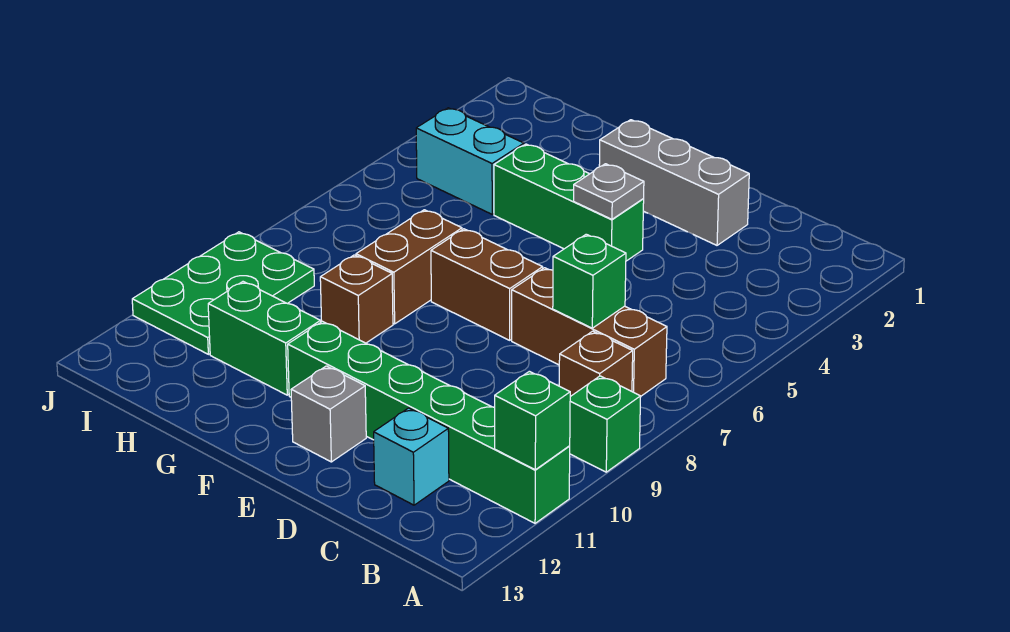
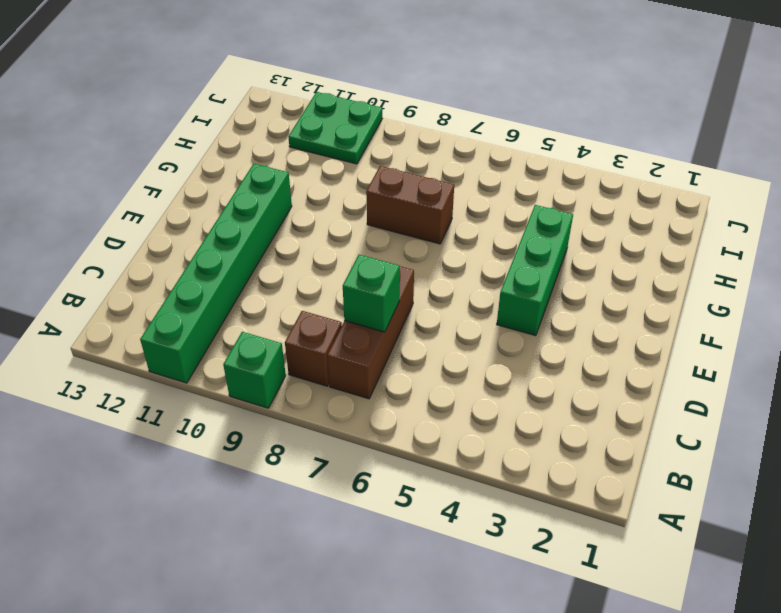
green 2x2 plate [288,92,383,164] -> green 2x3 plate [132,232,314,354]
none -> cyan 1x1 brick [374,408,449,505]
none -> grey 1x3 brick [599,120,749,245]
none -> brown 1x2 brick [431,229,543,340]

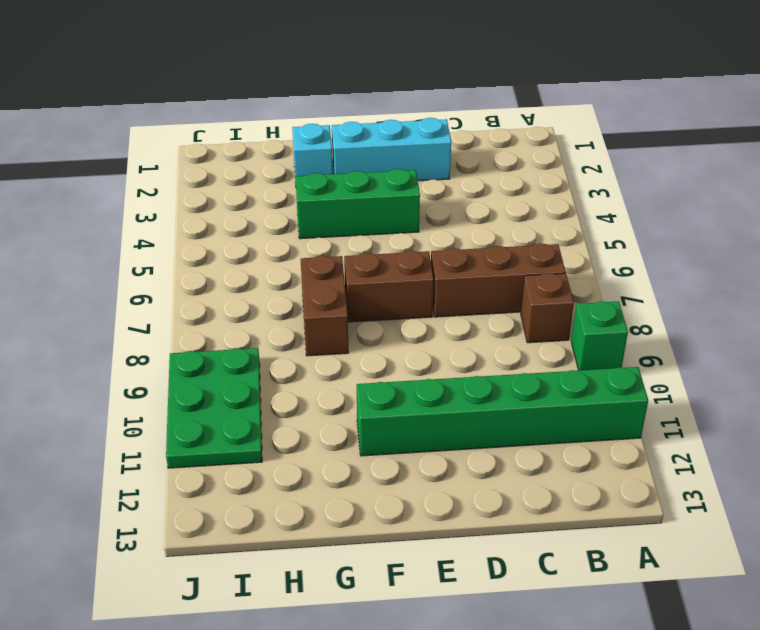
cyan 1x3 brick [332,118,451,181] -> grey 1x3 brick [599,120,749,245]
cyan 1x1 brick [292,124,333,182] -> cyan 1x1 brick moved to [374,408,449,505]
none -> grey 1x1 brick [291,366,366,462]
none -> brown 1x1 brick [320,255,393,343]
none -> green 1x2 brick [208,282,321,395]

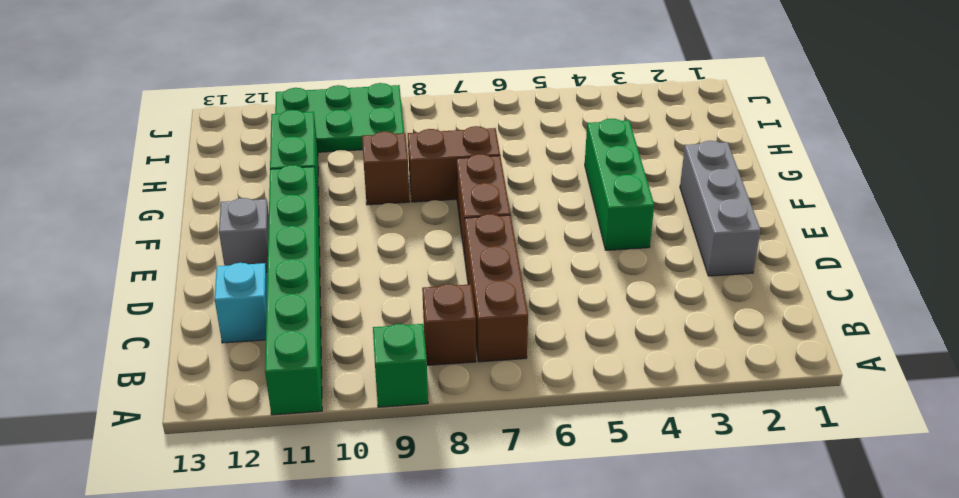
none -> cyan 1x2 brick [416,108,524,214]
none -> green 1x1 brick [495,371,570,470]
none -> green 1x1 brick [553,234,626,328]

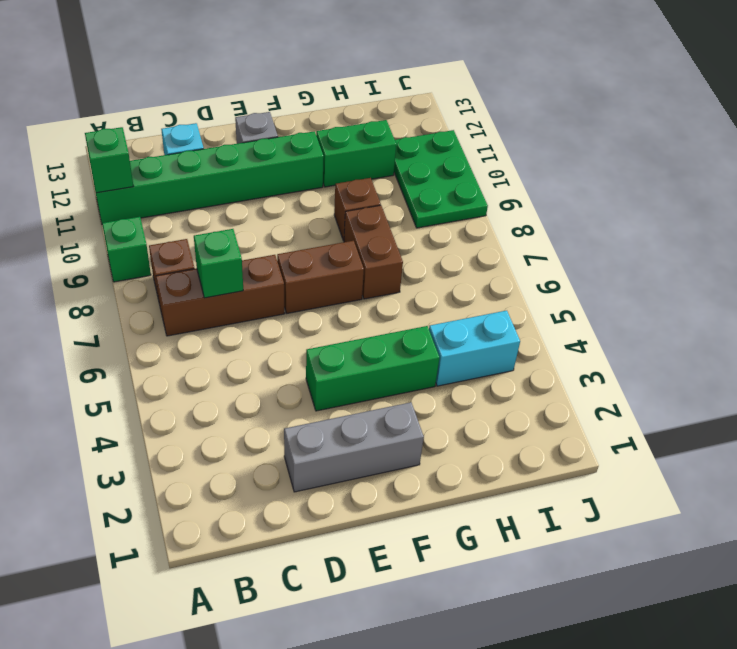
none -> grey 1x1 plate [574,164,644,219]

